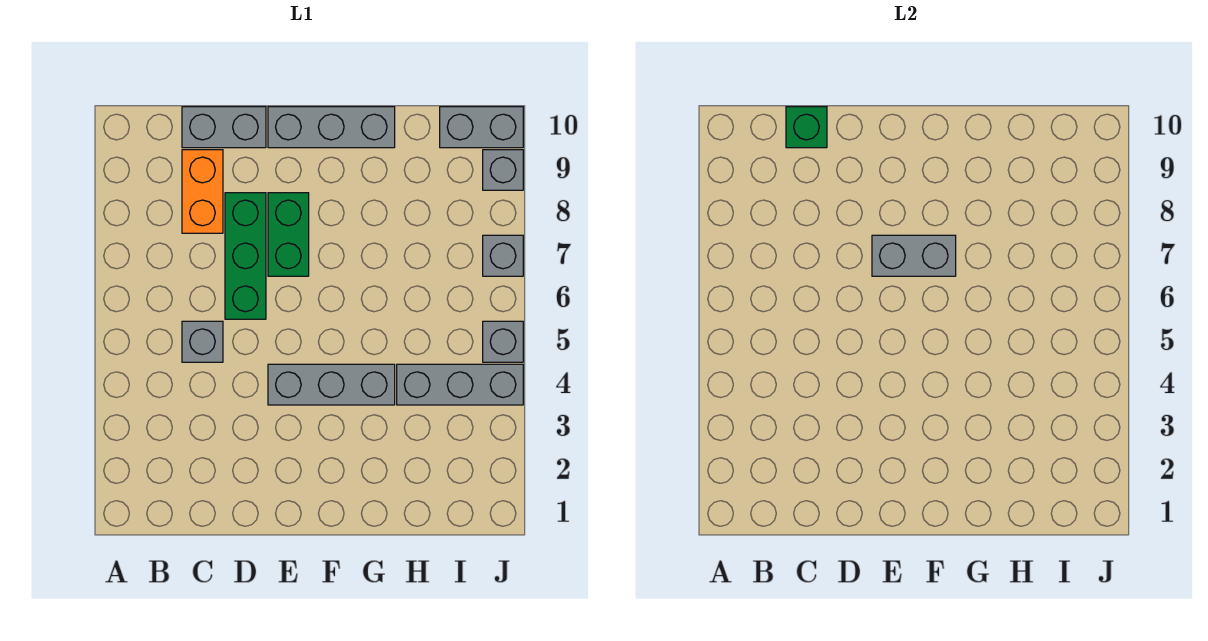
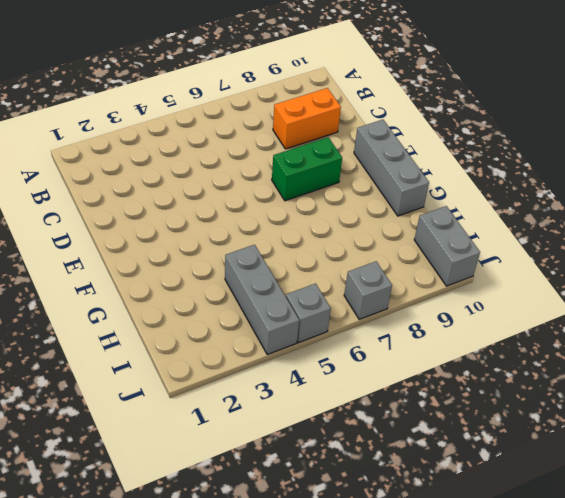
none -> grey 1x1 brick [182,321,223,362]
none -> grey 1x2 brick [182,107,266,148]
none -> green 1x3 brick [225,193,266,319]

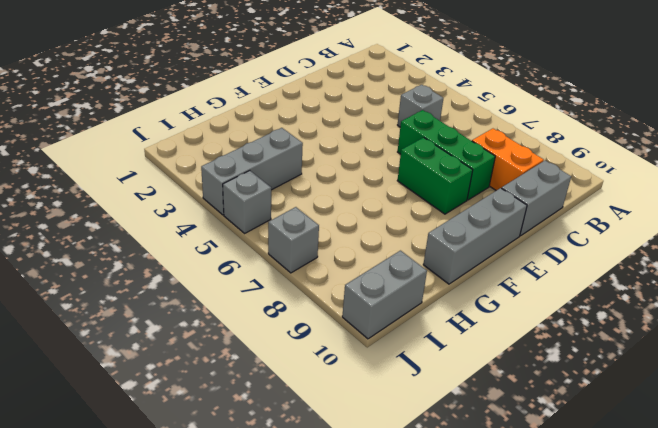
none -> grey 1x3 brick [268,364,395,405]
none -> grey 1x1 brick [483,150,523,190]
none -> green 1x1 brick [786,107,827,148]

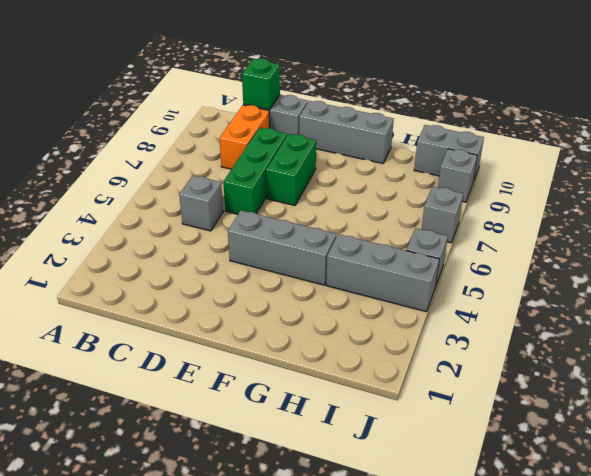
none -> grey 1x2 brick [872,235,956,276]

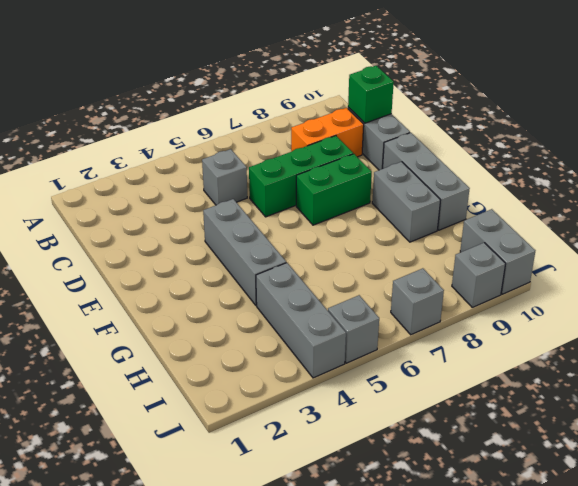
grey 1x2 brick [372,162,441,242] -> grey 1x2 brick moved to [872,235,956,276]

